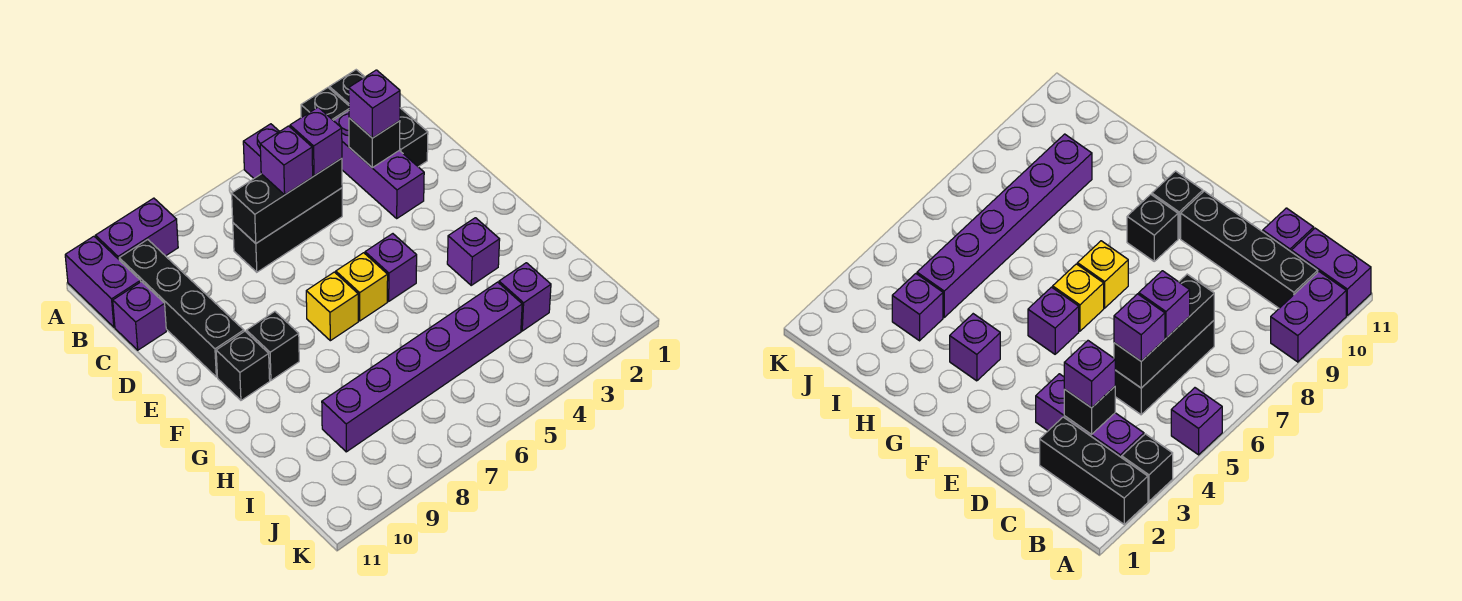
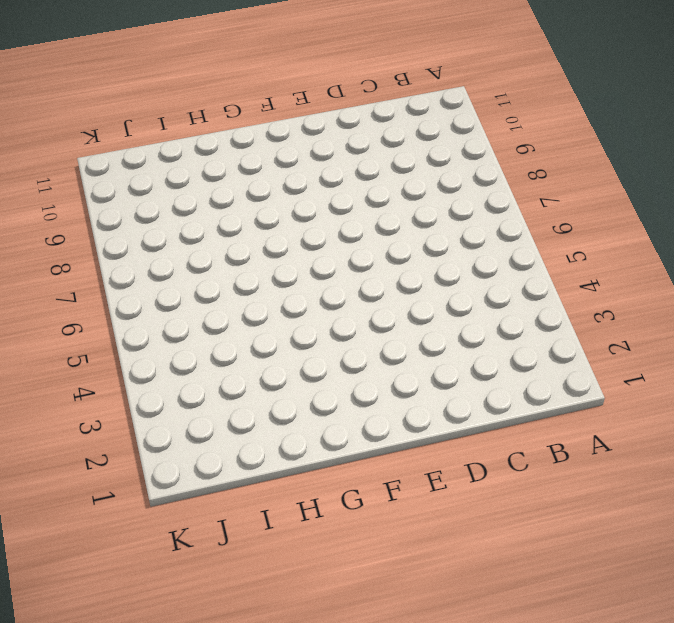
none -> black 1x3 brick [329,70,428,167]
none -> black 1x1 brick [301,88,349,120]
none -> purple 1x1 brick [243,124,280,178]

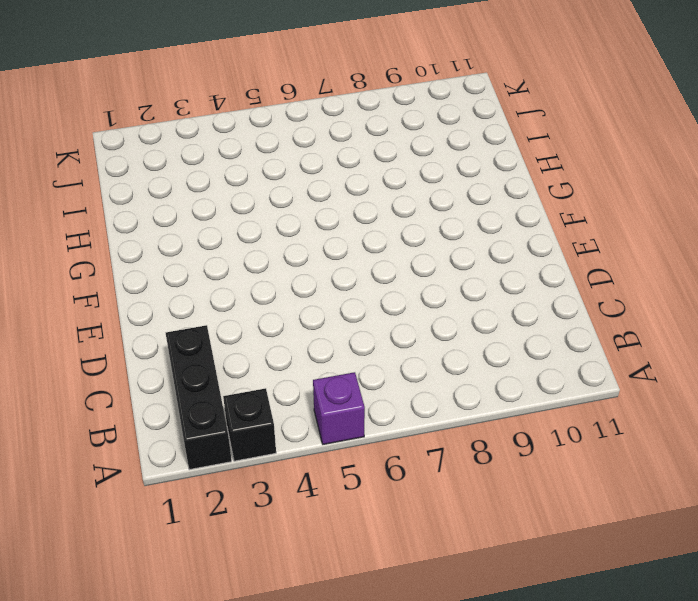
none -> purple 1x2 brick [96,198,178,259]
none -> purple 1x2 brick [65,236,141,327]
none -> purple 1x3 brick [333,111,424,218]

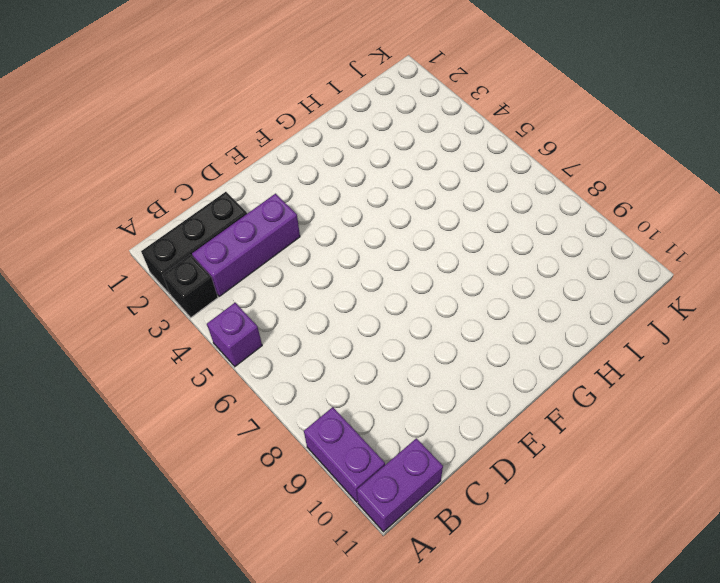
none -> black 1x4 brick [119,240,244,377]
none -> black 1x3 brick [233,188,342,272]
none -> purple 1x1 brick [113,282,166,350]

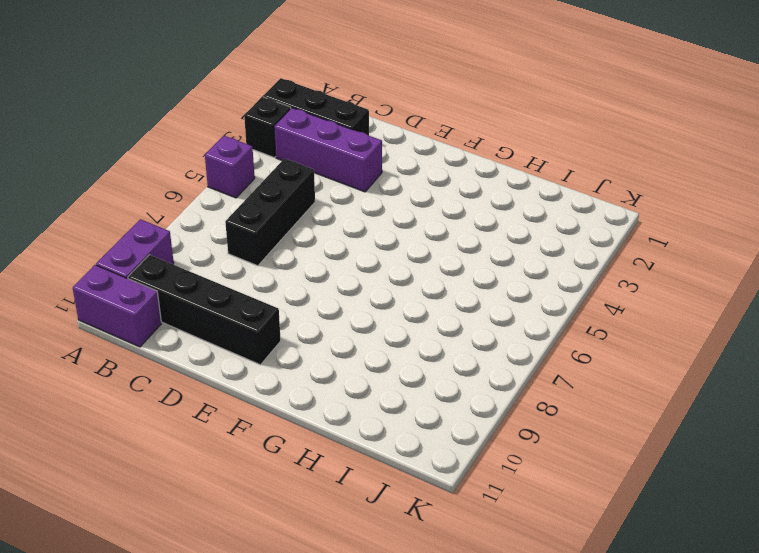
none -> purple 1x1 brick [113,282,166,350]
none -> purple 1x1 brick [365,234,417,301]
none -> yellow 1x1 brick [336,253,388,321]

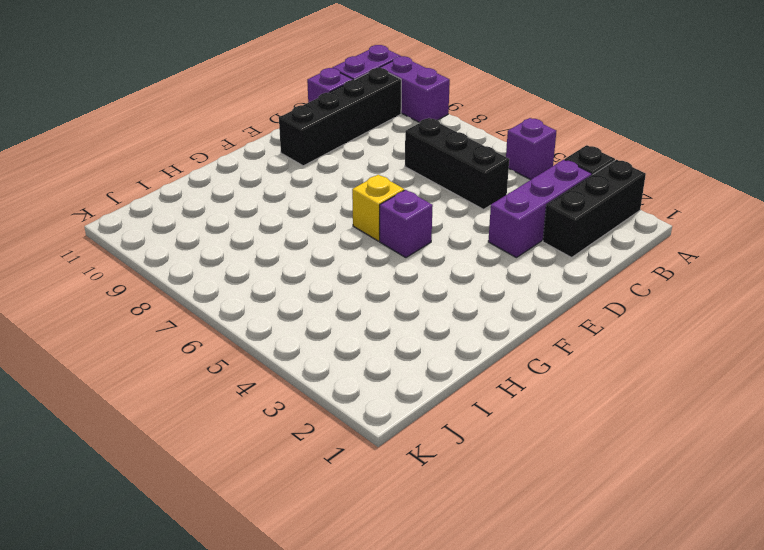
none -> yellow 1x1 brick [306,272,358,341]
none -> black 1x1 brick [246,312,299,380]
none -> black 1x1 brick [216,331,270,400]

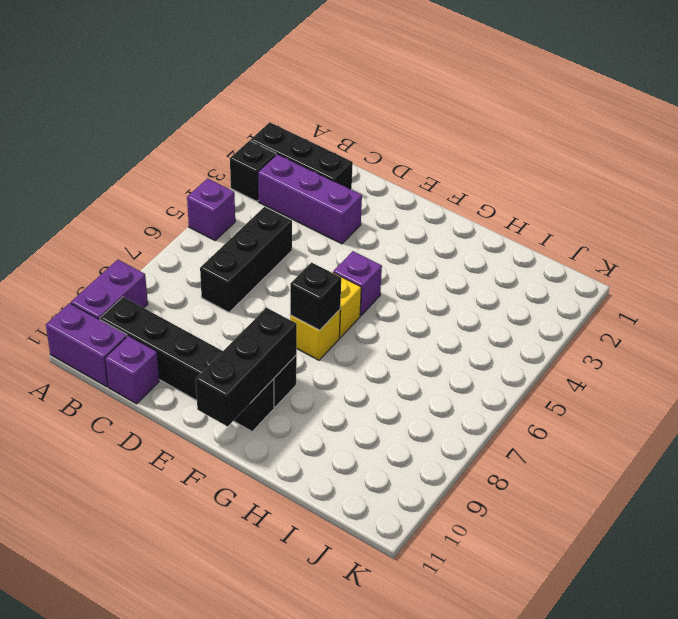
black 1x1 brick [290,263,341,330] -> black 1x1 brick moved to [349,118,400,168]
black 1x3 brick [196,308,297,426] -> black 1x3 brick moved to [232,158,342,243]
none -> purple 1x1 brick [447,218,500,285]
none -> purple 1x1 brick [499,263,551,331]
none -> purple 1x6 brick [322,282,522,452]

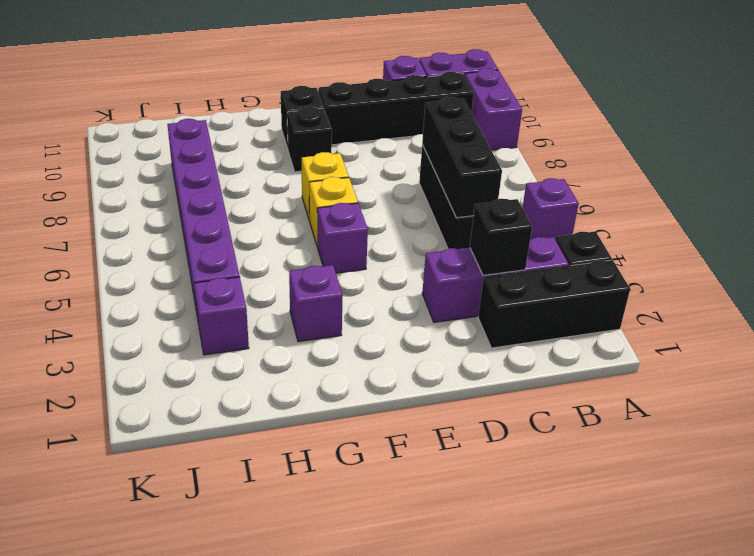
none -> purple 1x1 brick [349,70,400,138]
none -> purple 1x1 brick [290,107,342,176]
none -> purple 1x1 brick [260,126,313,195]

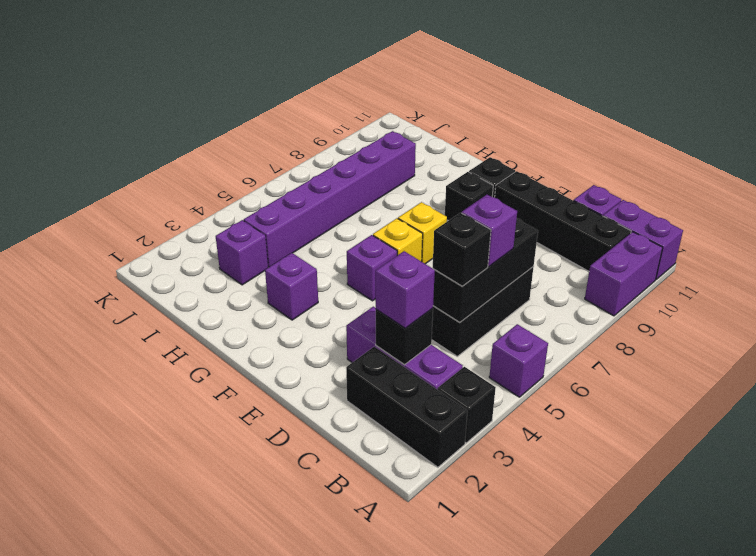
black 1x1 brick [433,213,491,286] -> purple 1x1 brick [290,107,342,176]

